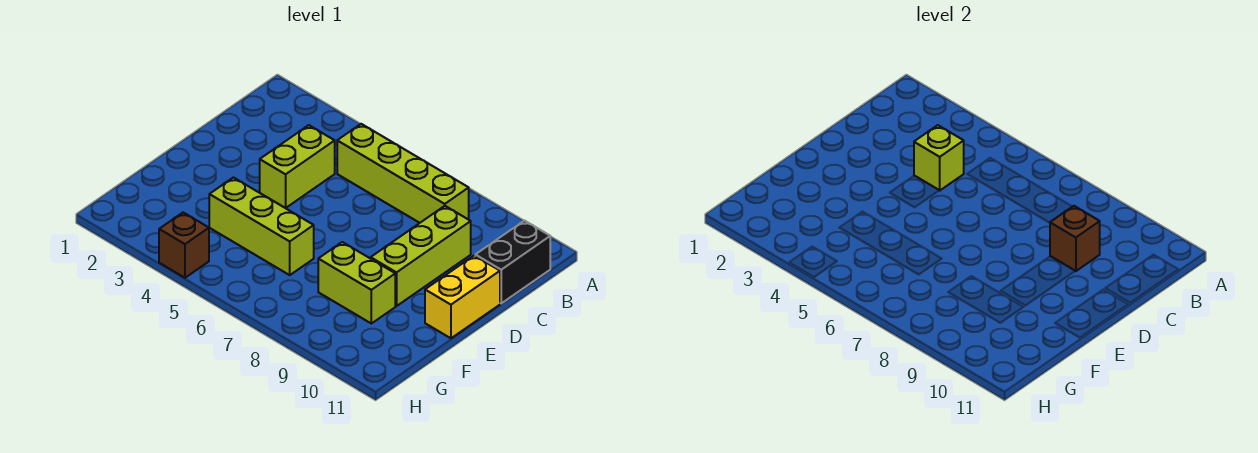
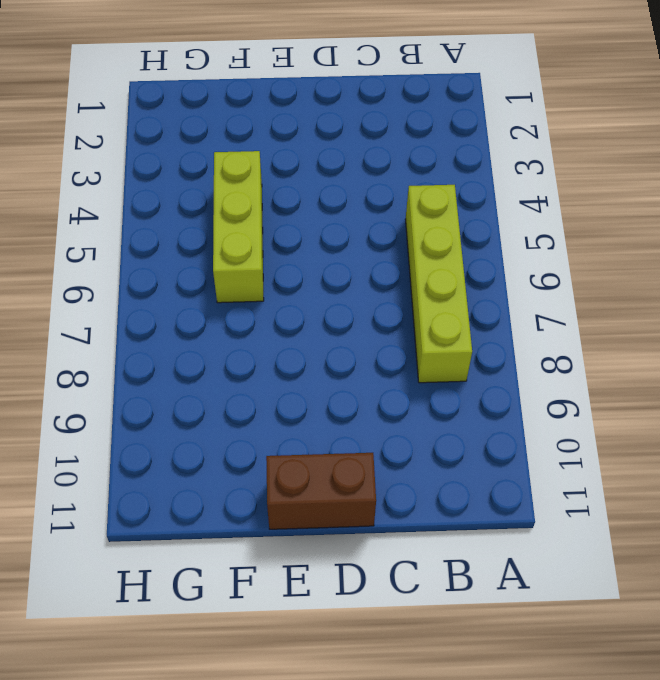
brown 1x2 brick [266,453,376,529] -> yellow 1x2 brick [425,256,500,338]
none -> black 1x2 brick [475,221,550,303]
none -> lime 1x2 brick [260,125,335,208]

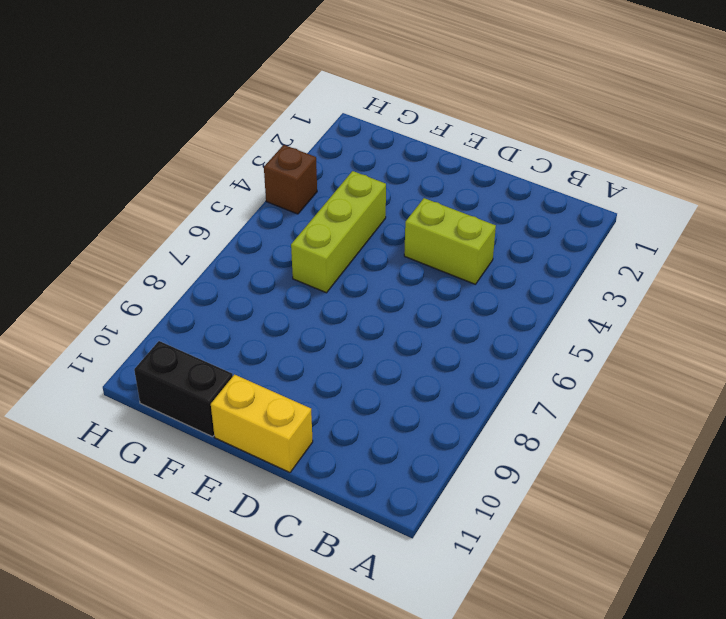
black 1x2 brick [134,341,233,437] -> black 1x2 brick moved to [475,221,550,303]
none -> lime 1x4 brick [337,124,469,223]
none -> lime 1x3 brick [371,206,471,306]

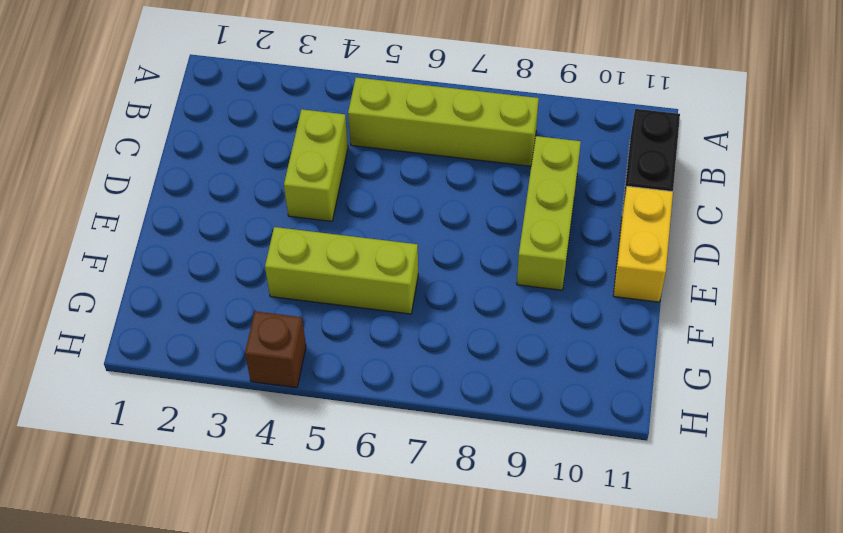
none -> lime 1x2 brick [318,242,395,323]
none -> lime 1x1 brick [914,125,964,190]

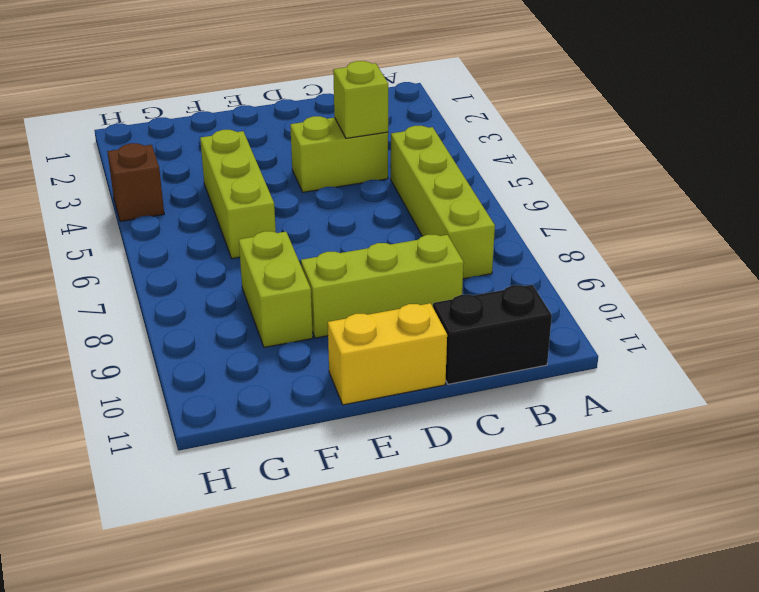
none -> brown 1x1 brick [1050,206,1100,271]

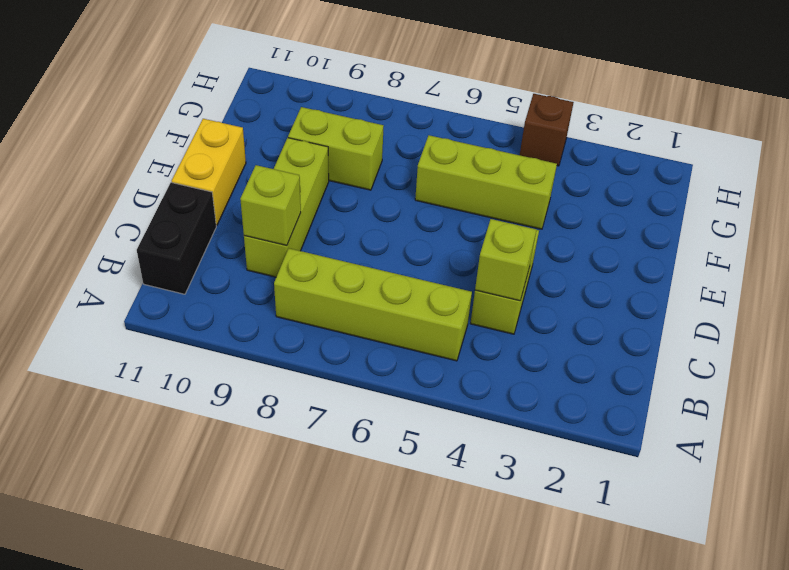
lime 1x1 brick [240,165,301,245] -> brown 1x1 brick [1050,206,1100,271]

